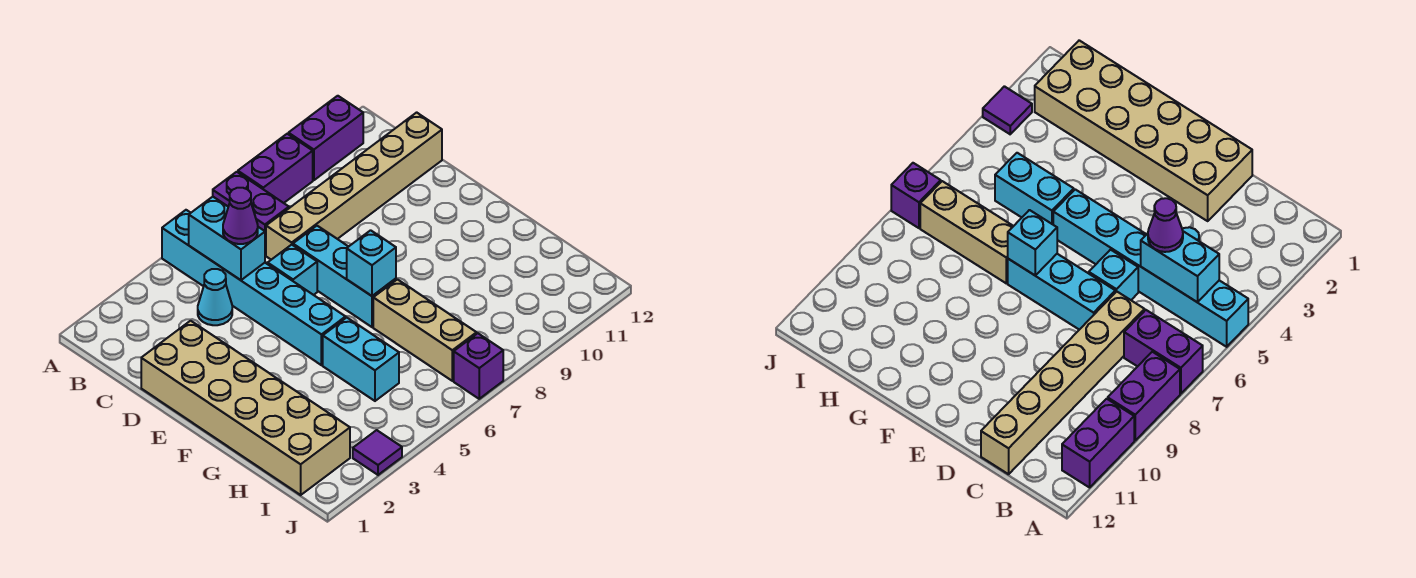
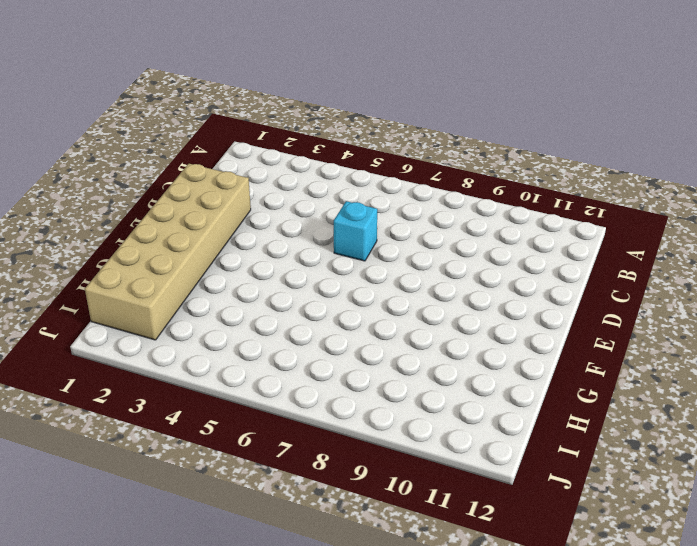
none -> cyan 1x6 brick [162,210,346,365]
none -> purple 1x2 brick [213,172,289,255]
none -> purple 1x2 brick [238,134,313,203]

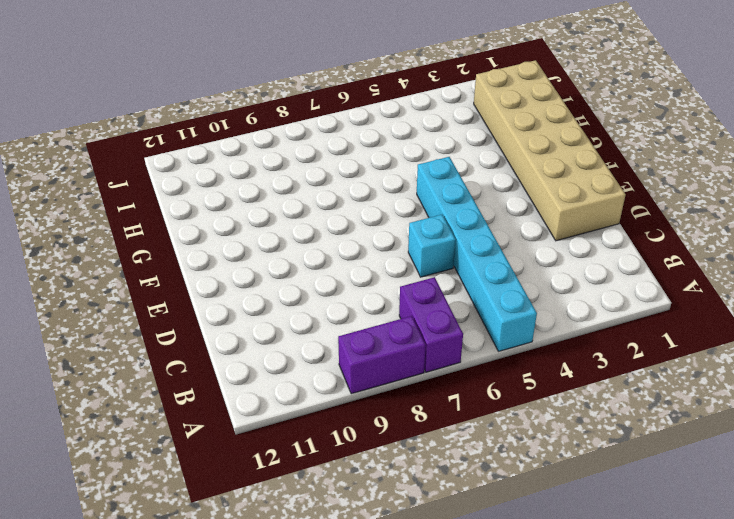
none -> purple 1x2 brick [288,96,363,180]
none -> cyan 1x1 cone [198,269,232,325]
none -> tan 1x6 brick [266,112,442,260]

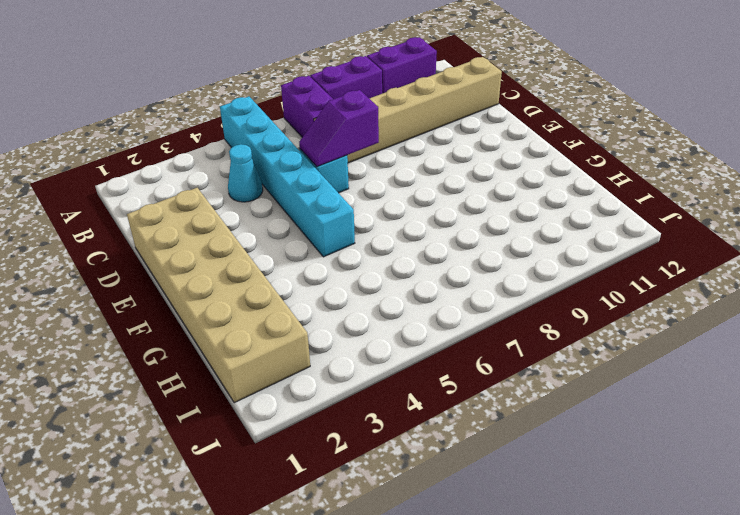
purple 1x2 slope [299,90,379,167] -> none
none -> cyan 1x3 brick [293,226,396,327]
none -> cyan 1x2 brick [323,318,399,401]
none -> tan 1x3 brick [373,279,477,381]

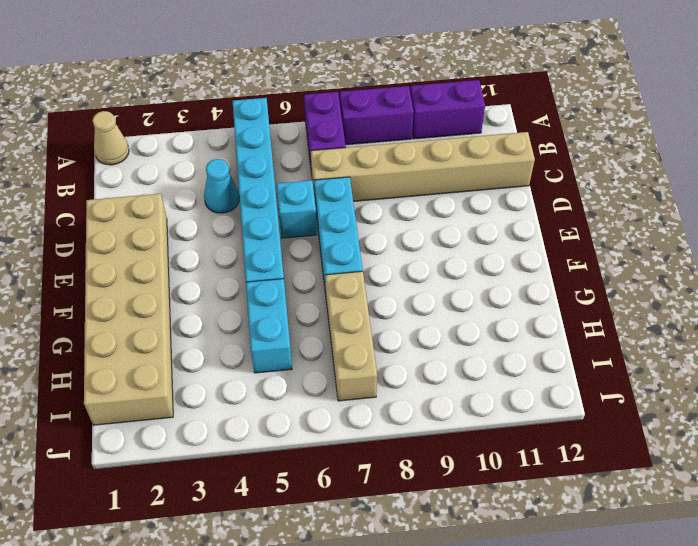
tan 1x1 cone [92,111,129,165] -> none
none -> purple 1x1 tile [353,430,402,475]
none -> purple 1x1 brick [454,333,503,399]
none -> cyan 1x2 brick [189,197,265,280]

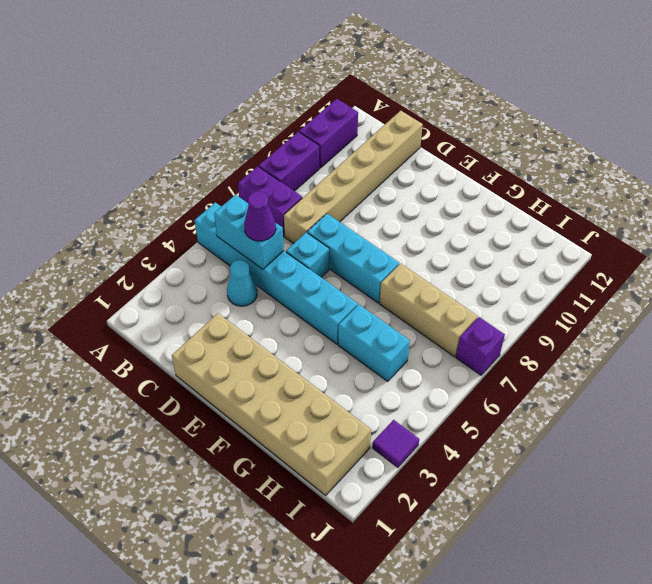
none -> cyan 1x1 brick [347,230,396,296]

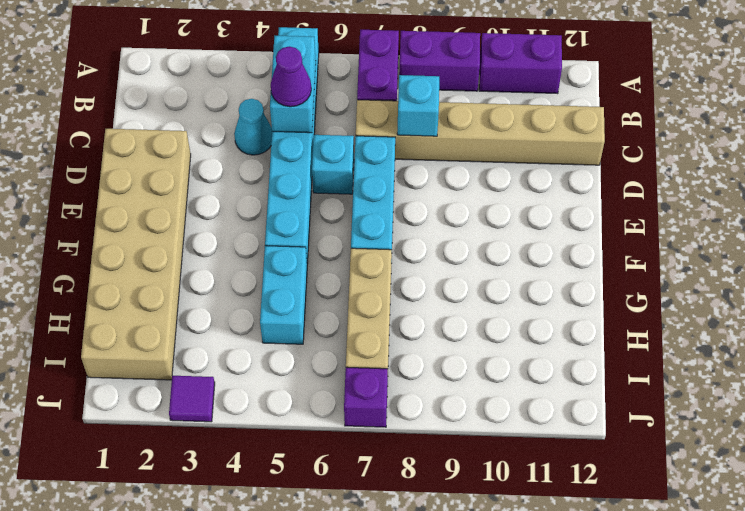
cyan 1x1 brick [397,75,439,136] -> cyan 1x1 brick moved to [347,230,396,296]

